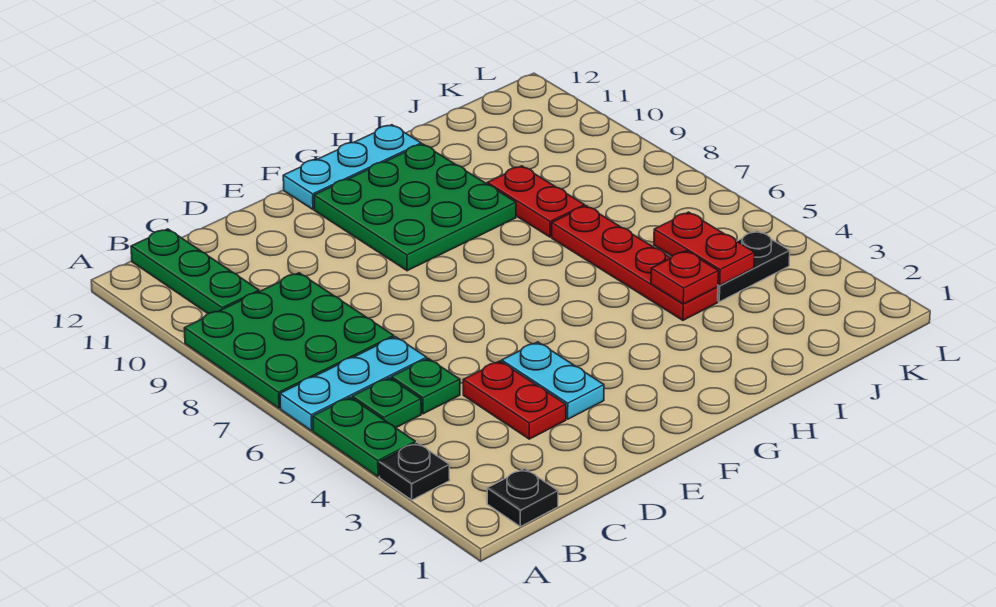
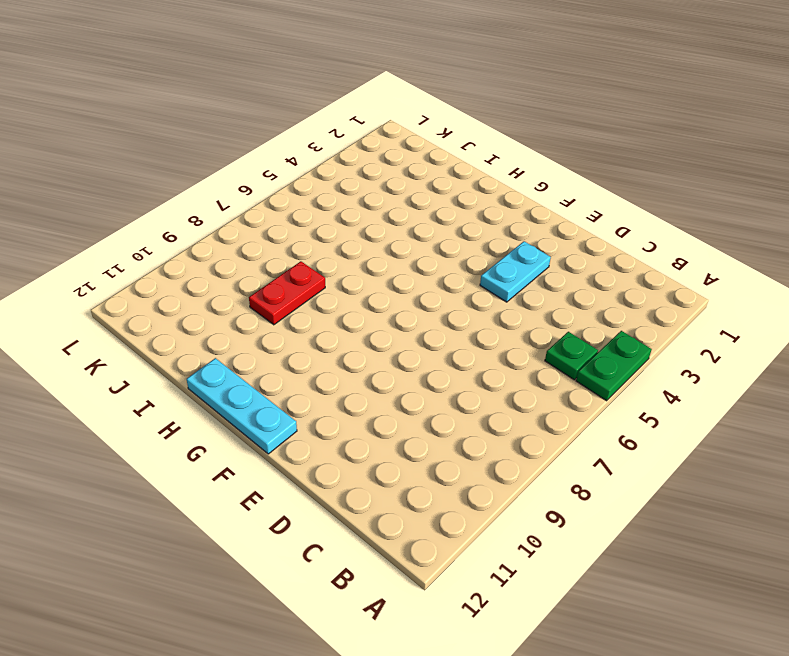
none -> black 1x1 plate [379,443,450,500]
none -> cyan 1x3 plate [280,337,427,431]
none -> green 3x3 plate [184,273,394,408]

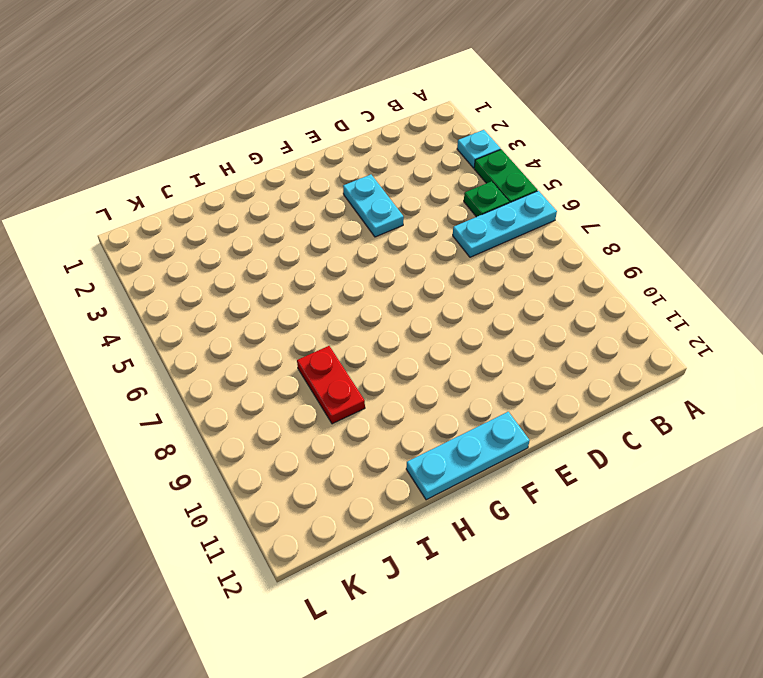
cyan 1x1 plate [457,130,501,168] -> black 1x1 plate [379,443,450,500]
none -> green 3x3 plate [184,273,394,408]
none -> black 1x1 plate [487,469,558,527]
none -> green 1x3 plate [131,229,259,314]

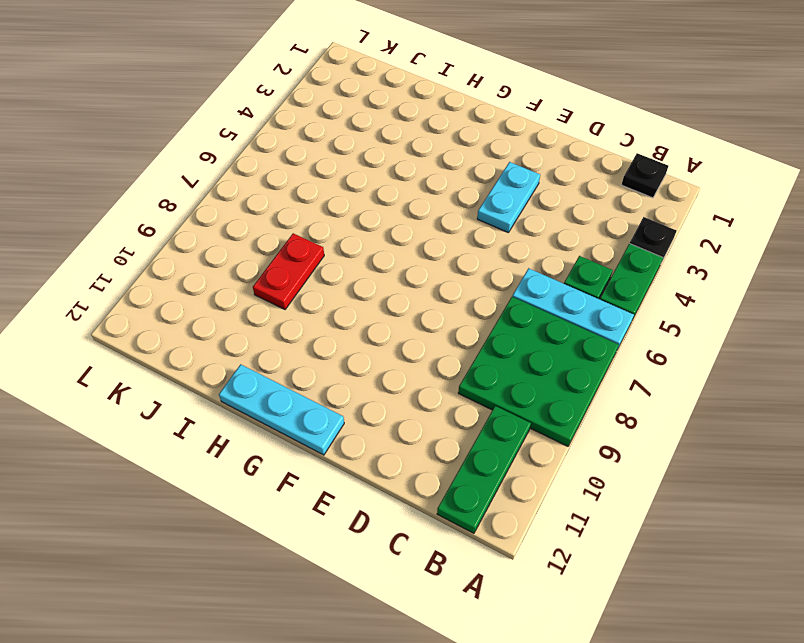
none -> green 1x1 plate [391,358,460,414]
none -> red 1x2 plate [463,361,566,439]
none -> green 3x3 plate [314,144,516,271]

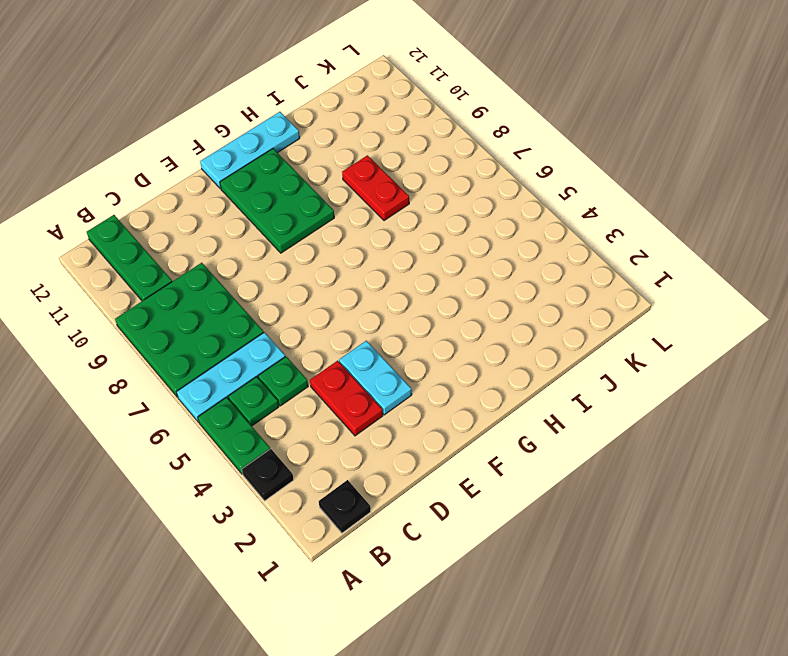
green 2x3 plate [220,149,334,253] -> green 3x3 plate [314,144,516,271]
none -> red 1x4 plate [552,206,718,320]
none -> black 1x2 plate [718,231,790,302]
none -> red 1x1 plate [651,251,718,304]

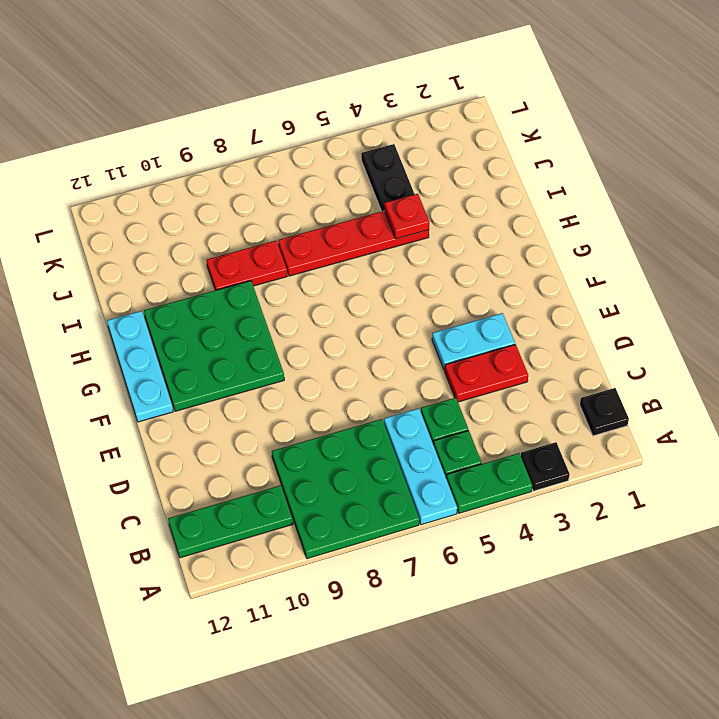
none -> red 1x2 plate [654,212,755,285]

